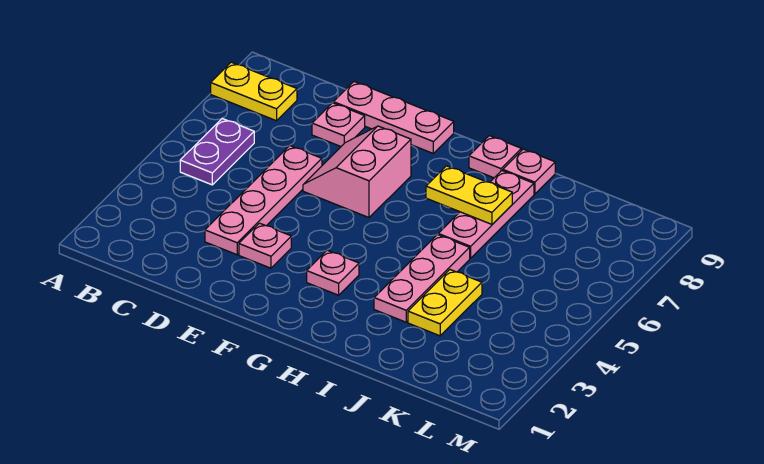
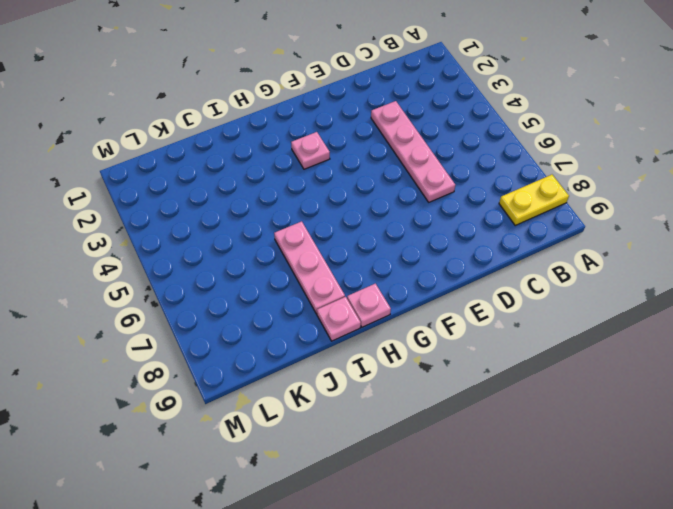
none -> purple 1x2 plate [180,119,254,185]
none -> pink 1x1 plate [312,103,365,146]
none -> pink 1x3 plate [334,82,454,153]

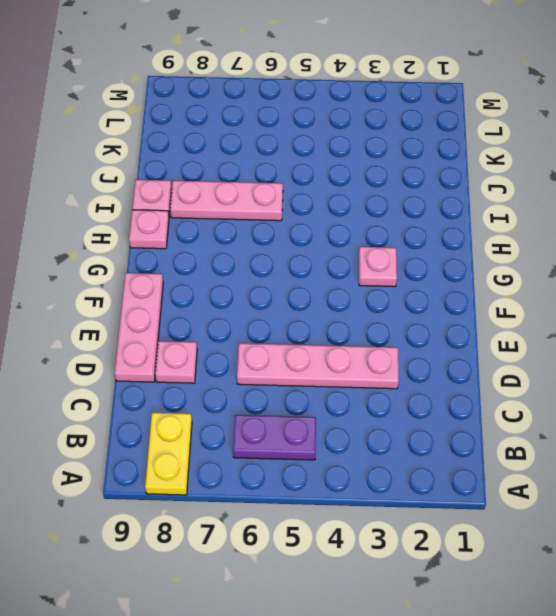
none -> pink 1x1 plate [239,223,291,268]
none -> pink 2x2 slope [303,126,411,218]
none -> pink 1x3 plate [374,235,470,322]

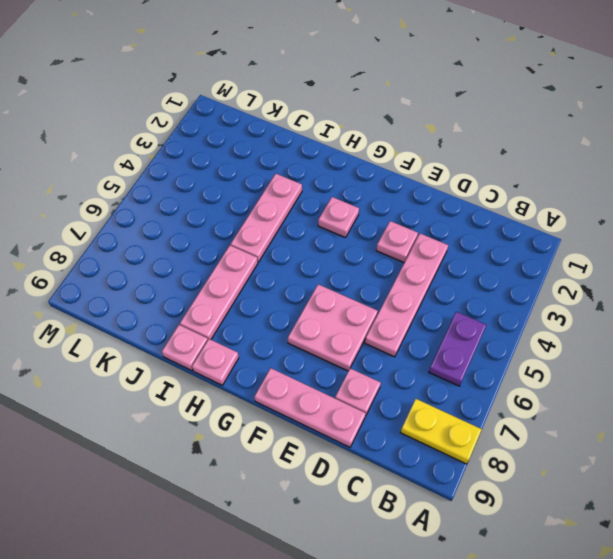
pink 2x2 plate [288,284,378,371] -> pink 2x2 slope [303,126,411,218]
none -> yellow 1x2 plate [408,270,482,336]
none -> yellow 1x2 plate [426,166,512,224]

